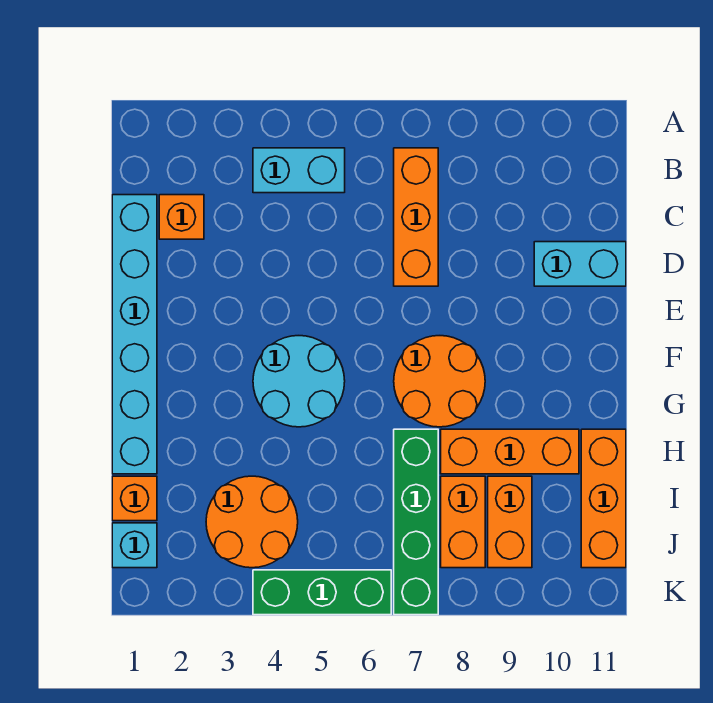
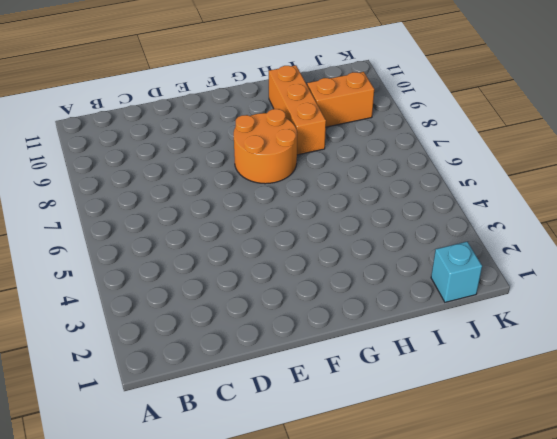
none -> cyan 1x2 brick [253,148,345,193]
none -> orange 1x3 brick [394,148,438,286]
none -> cyan 1x6 brick [112,195,157,474]

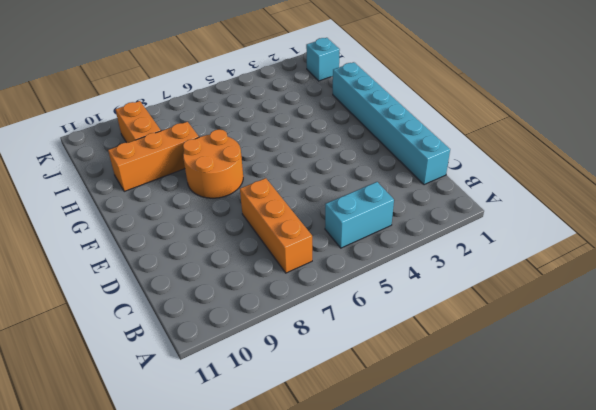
none -> orange 1x1 brick [159,195,204,239]
none -> cyan 1x2 brick [534,242,626,286]
none -> cyan 2x2 round brick [253,336,345,427]

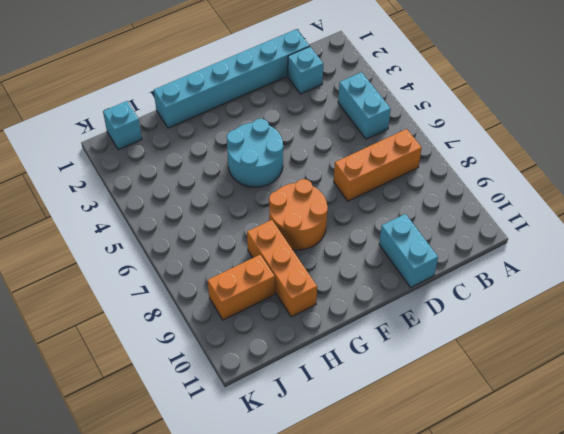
cyan 1x1 brick [288,47,323,94] -> orange 1x1 brick [159,195,204,239]
none -> green 1x4 brick [394,429,438,615]
none -> orange 1x3 brick [581,429,626,568]
none -> orange 1x1 brick [112,476,157,521]

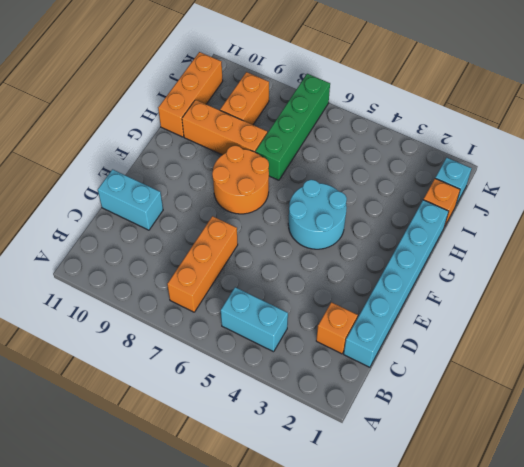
none -> orange 2x2 round brick [206,476,298,568]
none -> orange 1x2 brick [441,476,485,568]
none -> green 1x3 brick [253,570,391,615]

